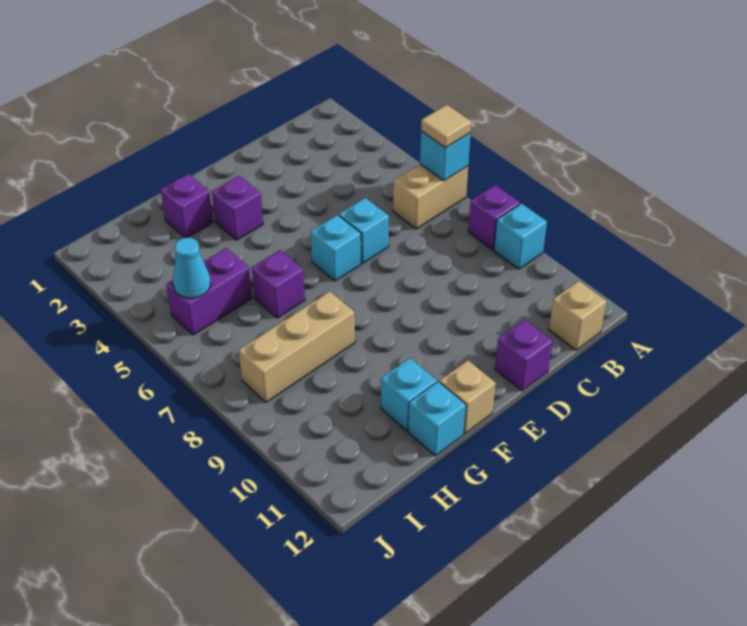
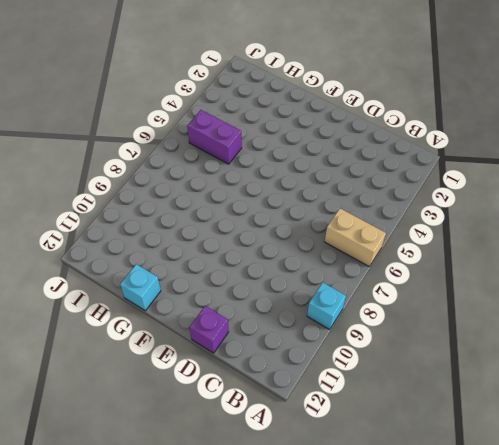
none -> purple 1x1 brick [468,185,520,250]
none -> tan 1x1 brick [549,281,607,350]
none -> cyan 1x1 brick [339,198,389,263]

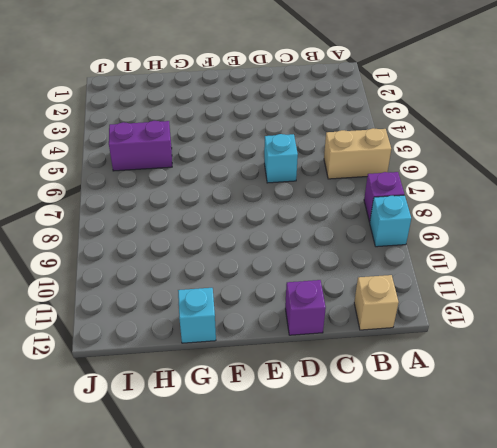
none -> cyan 1x1 brick [311,215,361,281]
none -> purple 1x1 brick [212,176,263,240]
none -> tan 1x1 brick [440,360,496,433]

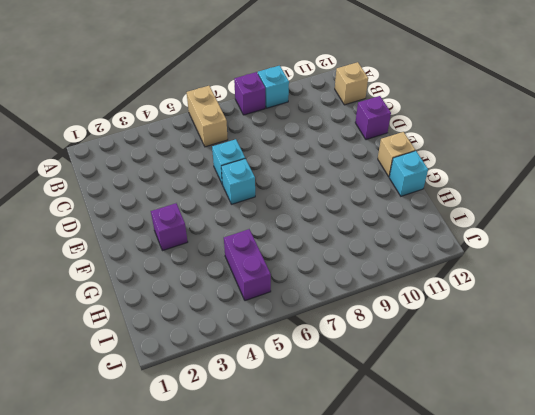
none -> purple 1x1 brick [161,174,213,238]
none -> purple 1x1 brick [252,250,305,318]
none -> tan 1x3 brick [239,291,355,402]

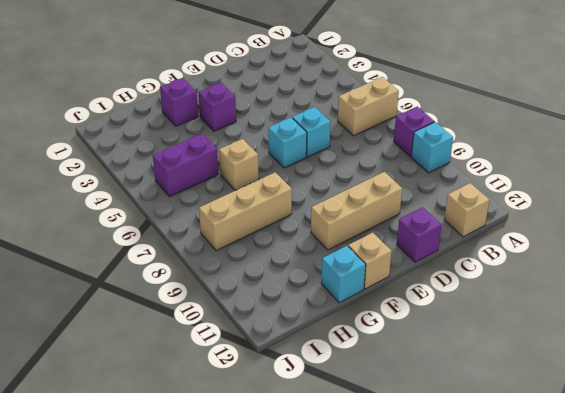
tan 1x3 brick [311,172,402,250] -> none
tan 1x1 brick [219,139,259,191] -> purple 1x1 brick [252,250,305,318]
none -> cyan 1x1 brick [381,358,437,431]
none -> cyan 1x1 brick [420,131,471,181]
none -> cyan 1x1 cone [173,238,211,298]

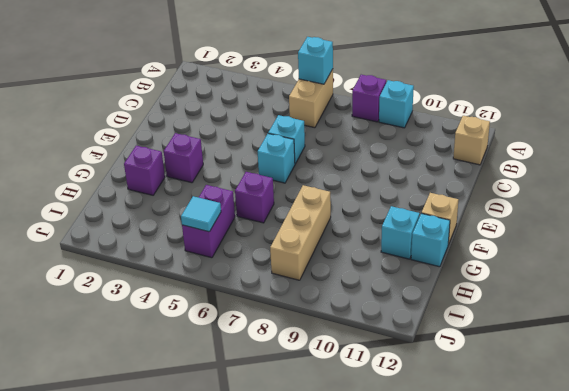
cyan 1x1 tile [181,196,221,232] -> cyan 1x1 cone [173,238,211,298]
none -> purple 1x1 brick [495,320,553,391]
none -> tan 1x1 tile [421,105,471,148]

